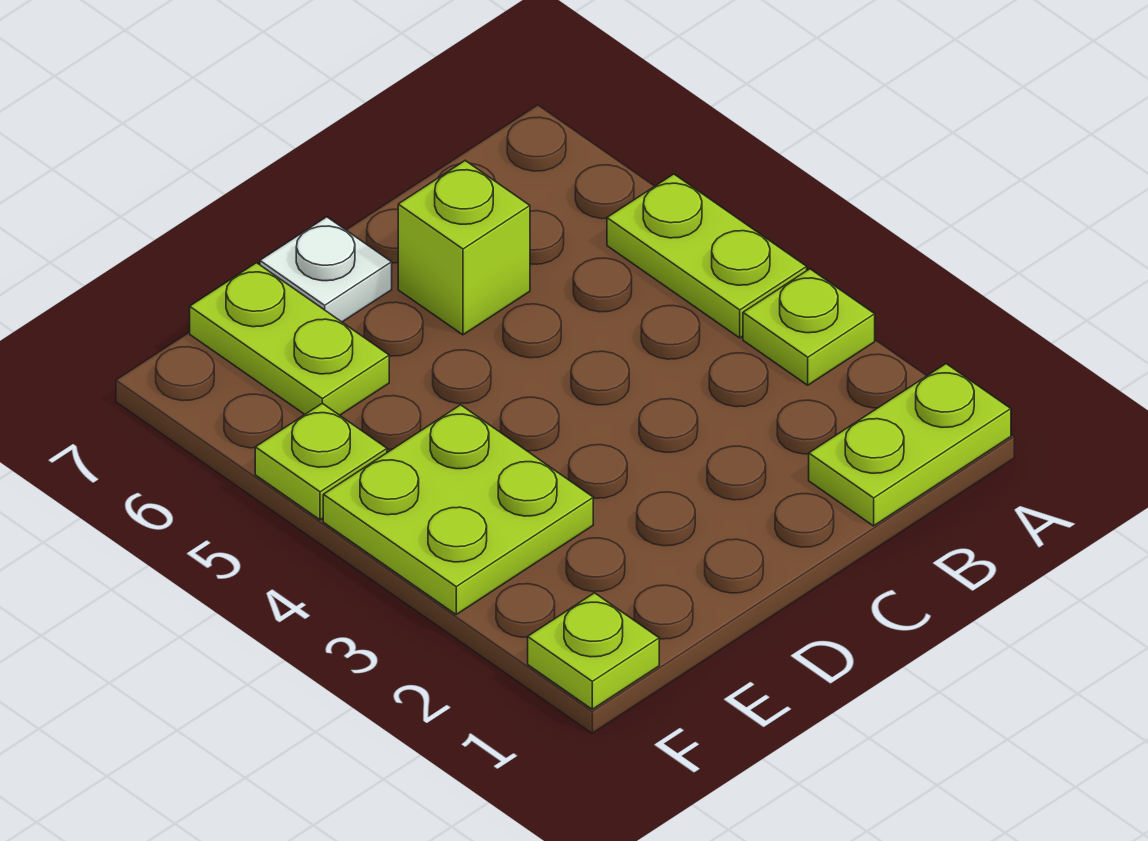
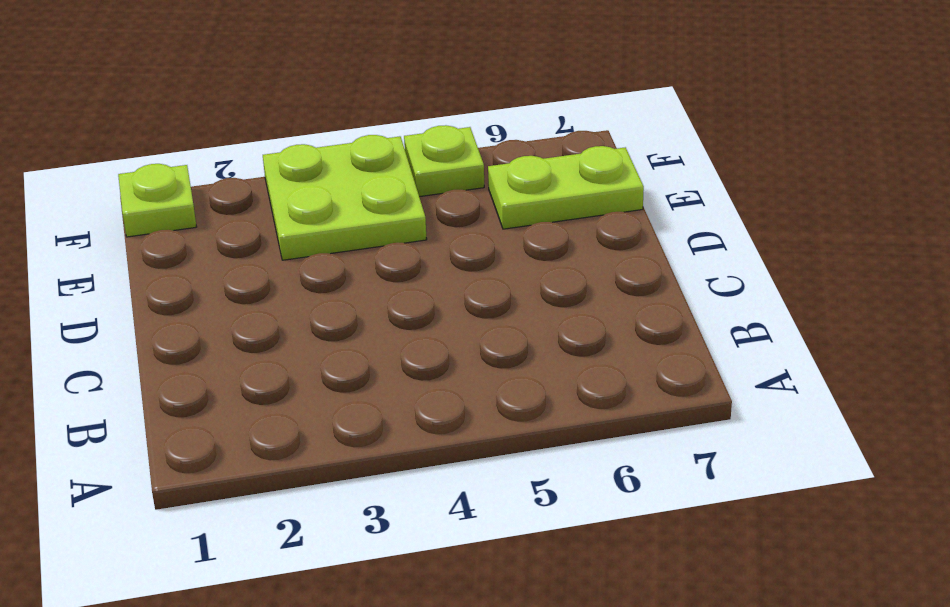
none -> lime 1x2 plate [809,364,1011,526]
none -> lime 1x1 plate [743,269,875,385]

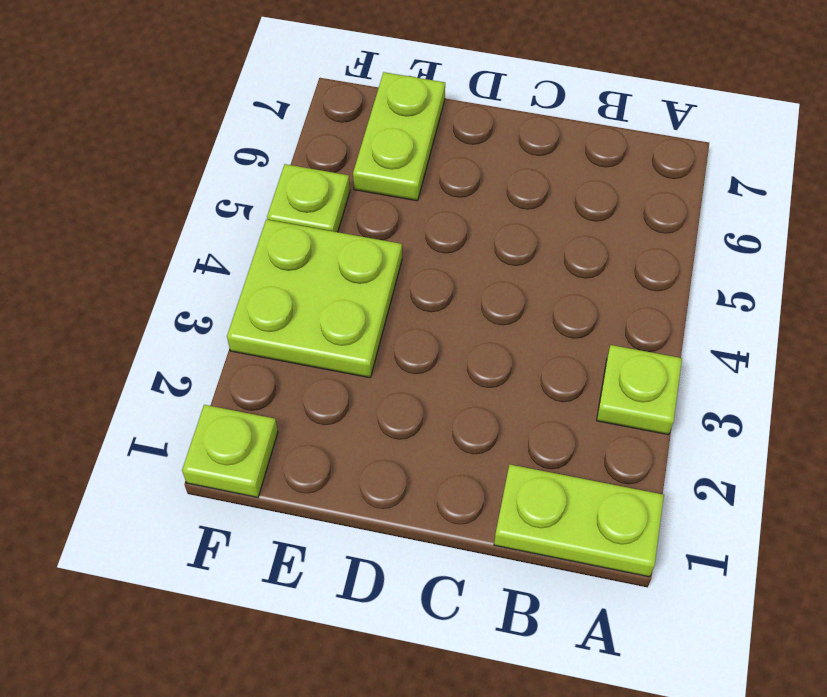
none -> lime 1x2 plate [607,174,807,338]
none -> lime 1x1 brick [398,161,530,335]

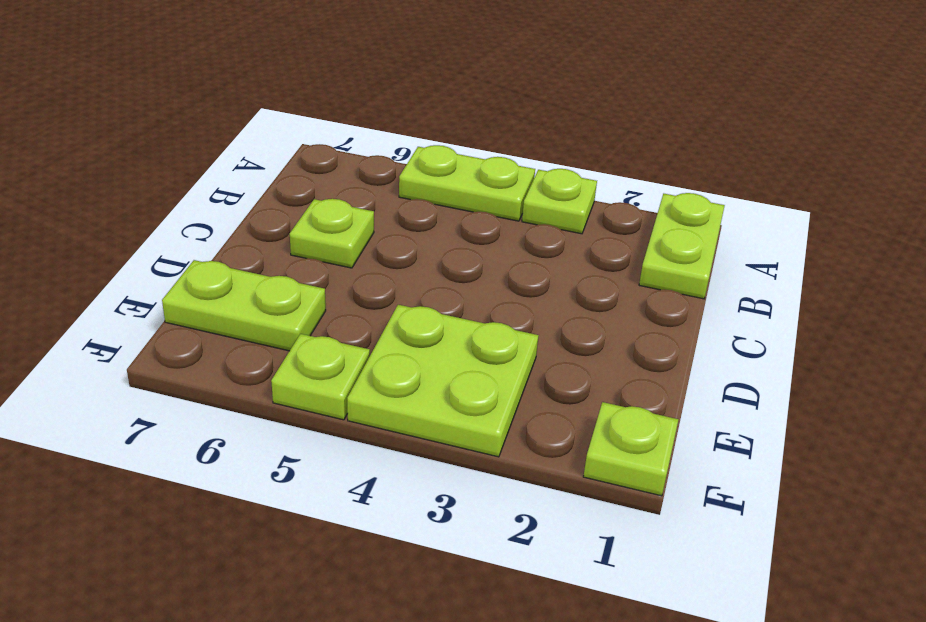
lime 1x1 plate [290,199,374,268] -> lime 1x1 brick [398,161,530,335]
none -> white 1x1 plate [260,217,392,322]

